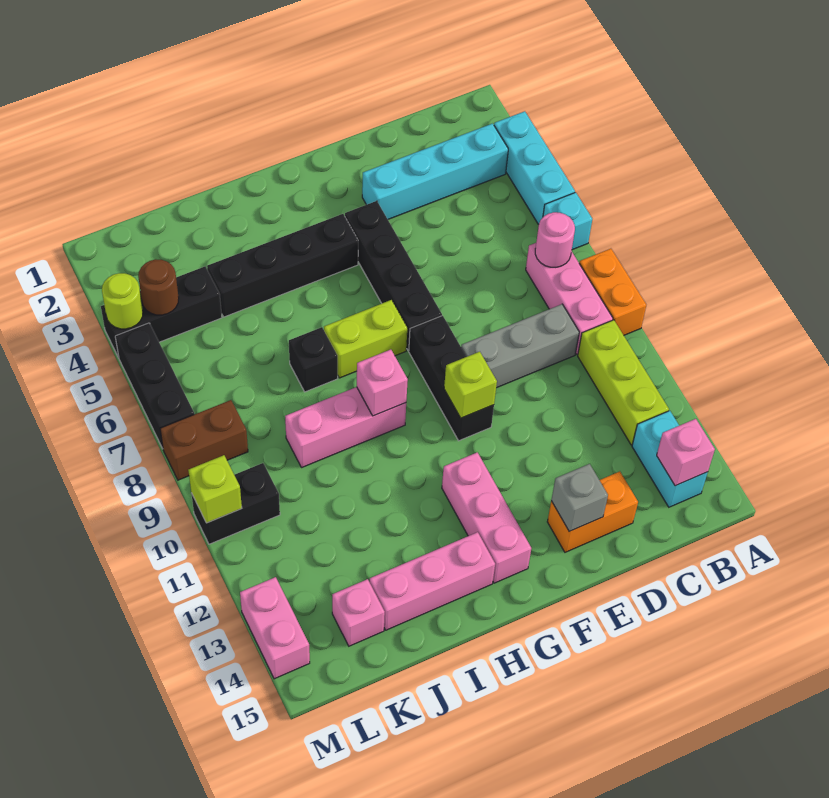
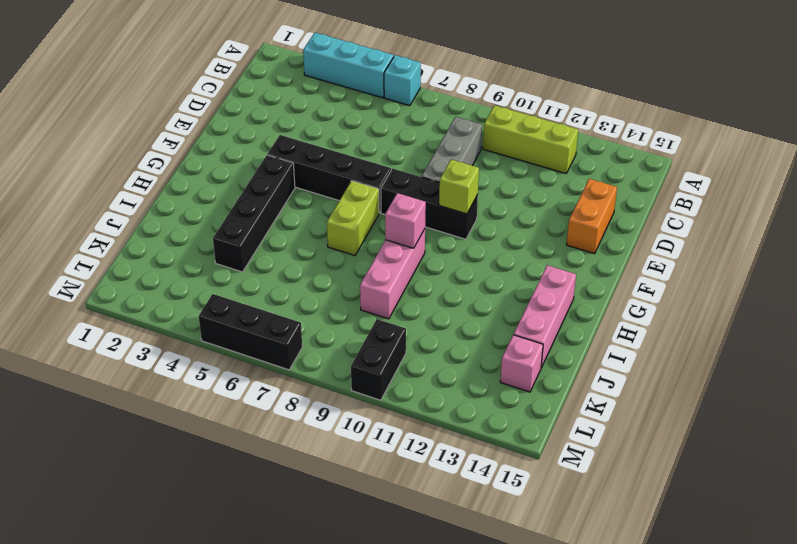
none -> orange 1x2 brick [579,249,646,335]
none -> cyan 1x4 brick [362,124,508,219]
none -> pink 1x3 brick [526,243,613,355]
none -> cyan 1x2 brick [632,411,708,507]

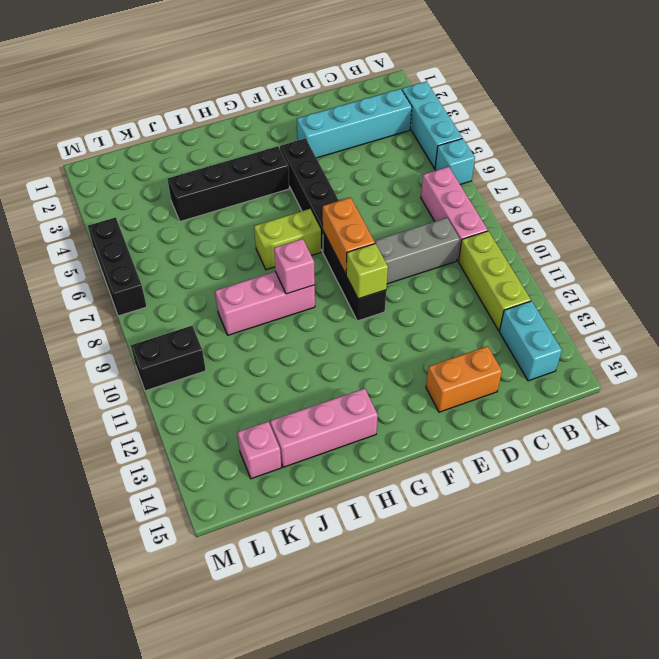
orange 1x2 brick [323,197,375,274] -> orange 1x2 brick moved to [579,249,646,335]
none -> pink 1x3 brick [442,452,531,583]
none -> black 1x1 brick [289,327,338,392]
none -> black 1x3 brick [101,267,222,358]
none -> brown 1x2 brick [160,400,248,480]

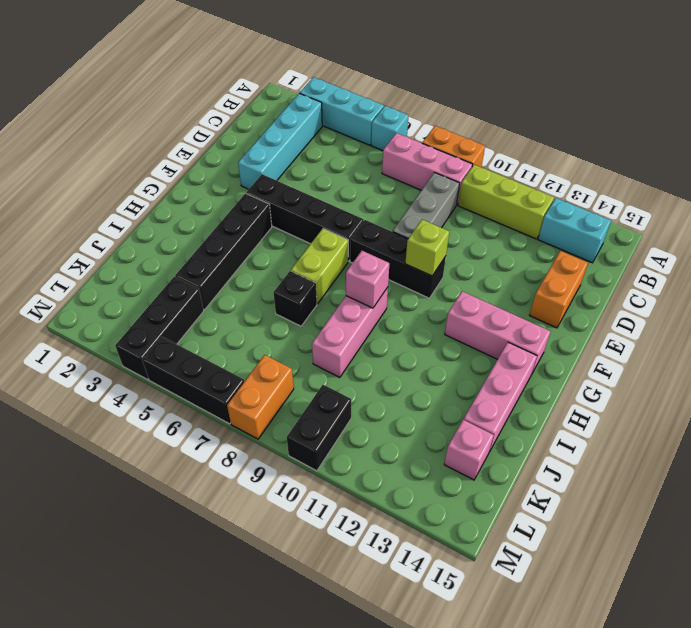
orange 1x2 brick [227,355,294,439] -> brown 1x2 brick [160,400,248,480]
none -> pink 1x2 brick [240,577,310,679]
none -> pink 1x1 round brick [535,212,575,267]
none -> pink 1x1 brick [657,419,715,486]
none -> grey 1x1 brick [551,464,608,531]

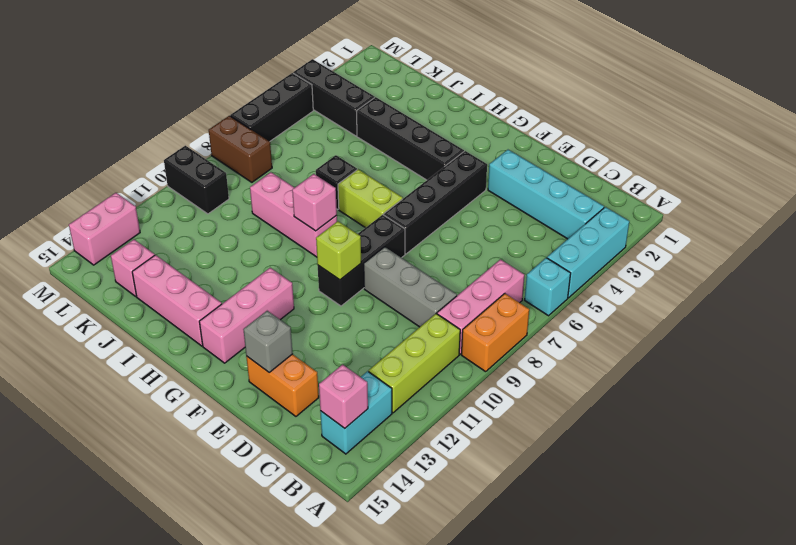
none -> pink 1x1 round brick [535,212,575,267]
none -> brown 1x1 round brick [138,259,179,315]
none -> lime 1x1 round brick [102,273,143,329]
none -> lime 1x1 brick [188,455,242,523]

